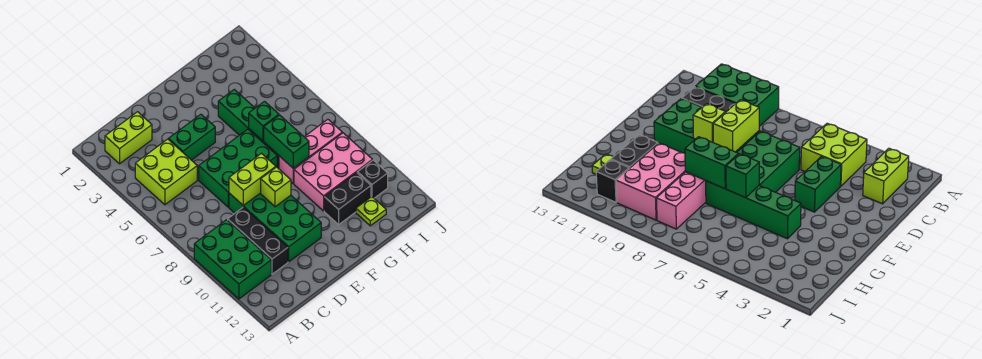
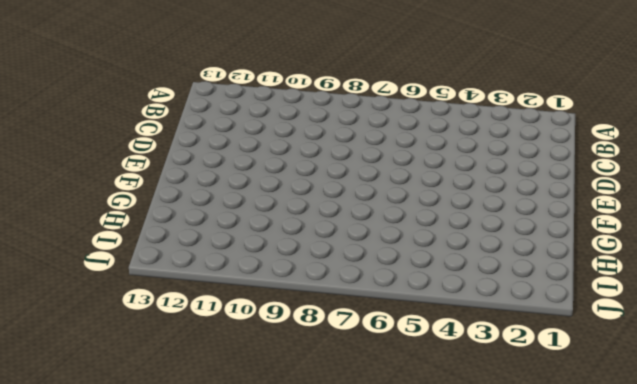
none -> green 2x3 brick [194,220,271,299]
none -> lime 1x2 brick [105,112,152,164]
none -> lime 2x2 brick [135,139,197,205]

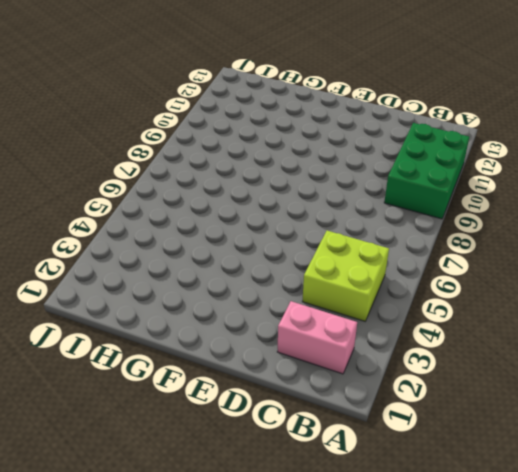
pink 1x2 brick [277,301,357,374] -> lime 1x2 brick [105,112,152,164]
none -> black 1x3 brick [228,207,288,274]
none -> green 1x2 brick [169,114,215,160]
none -> green 2x3 brick [199,129,277,207]

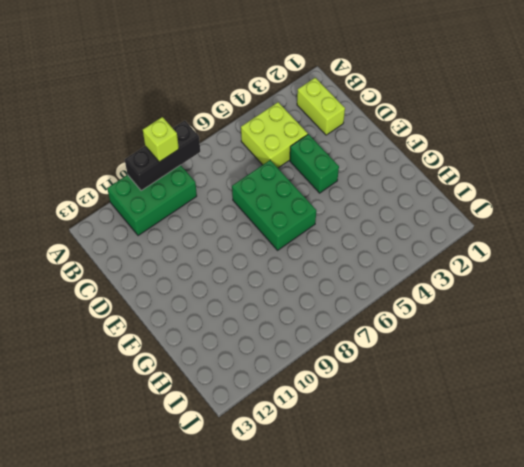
black 1x3 brick [125,121,200,191] -> black 1x3 brick moved to [228,207,288,274]
lime 1x1 brick [143,117,179,162] -> lime 1x1 brick moved to [261,167,291,207]
none -> green 2x4 brick [229,193,321,262]
none -> green 1x4 brick [218,89,279,169]
none -> pink 1x3 brick [279,119,342,184]

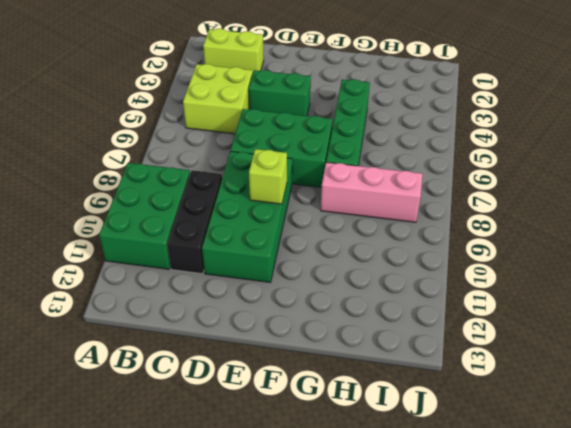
none -> pink 2x3 brick [294,133,373,211]
none -> black 1x2 brick [324,173,371,224]
none -> lime 1x1 plate [356,197,386,226]

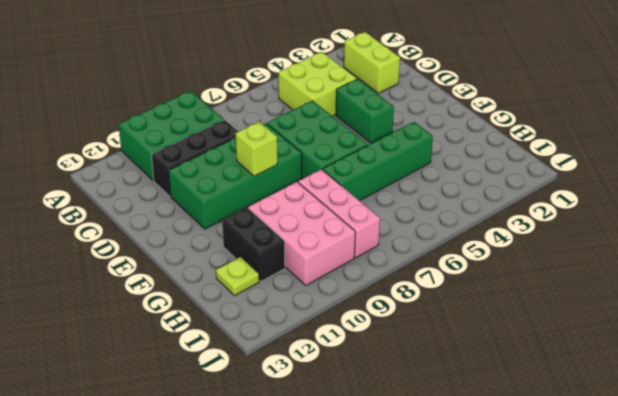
none -> black 1x1 brick [357,160,388,198]
none -> lime 1x2 brick [229,153,276,205]
none -> green 1x1 brick [249,101,279,141]

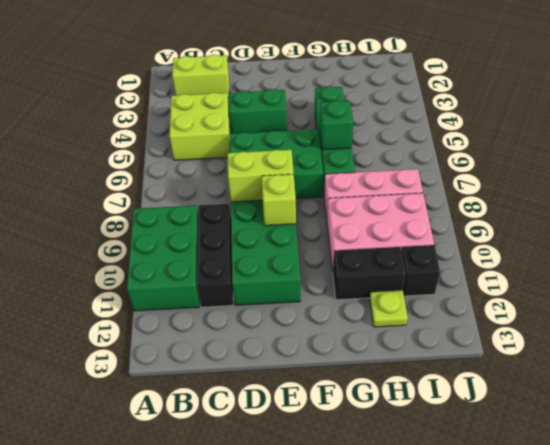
none -> green 1x2 brick [264,115,309,168]

